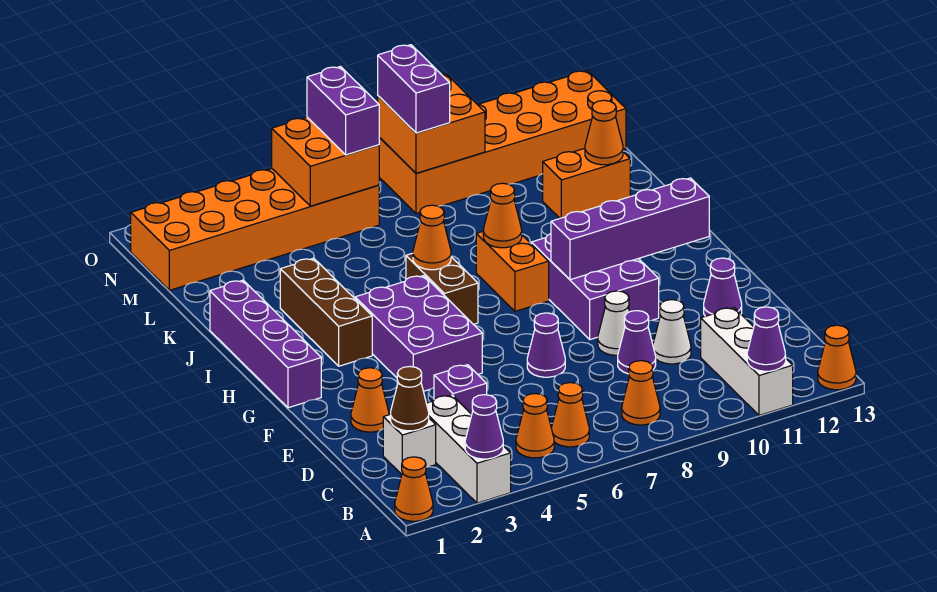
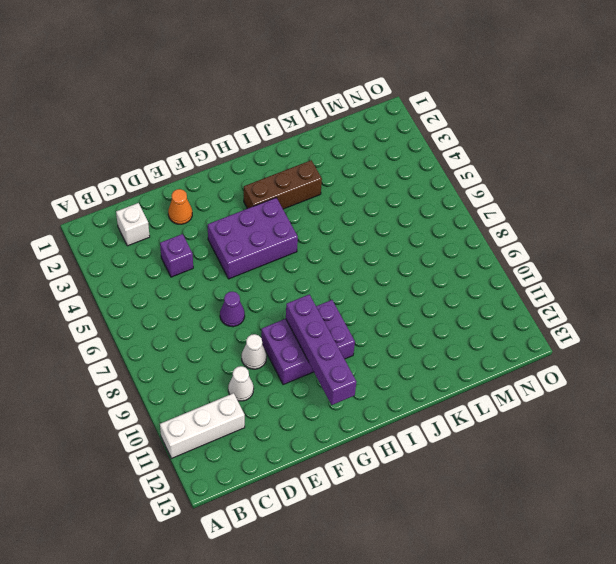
none -> orange 1x1 cone [395,457,433,521]
none -> white 1x3 brick [426,395,511,503]
none -> orange 1x1 cone [818,325,856,390]
none -> orange 1x1 cone [516,394,554,458]

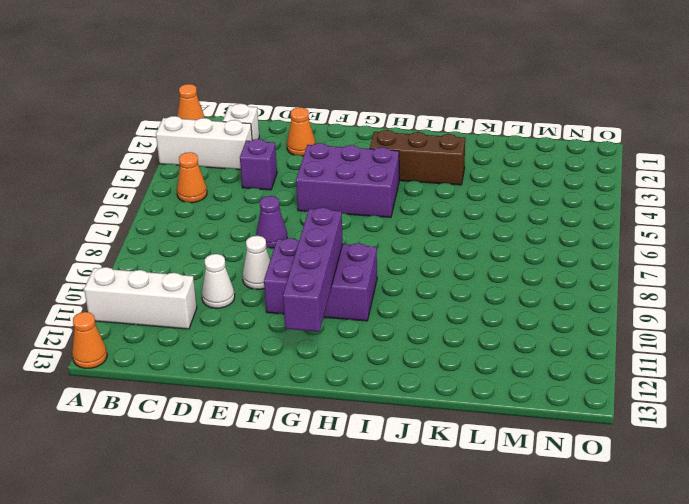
none -> orange 1x1 cone [551,383,589,447]
none -> orange 1x1 cone [622,361,660,425]
none -> purple 1x1 cone [618,311,656,374]
none -> purple 1x1 cone [704,258,742,316]

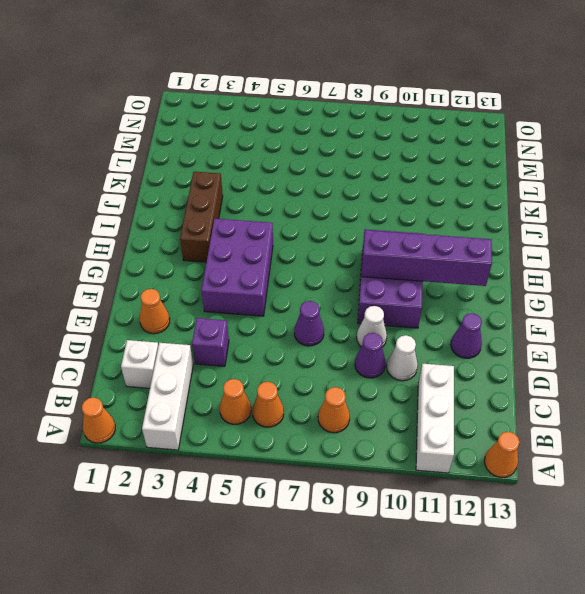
none -> purple 1x4 brick [210,280,321,408]
none -> brown 1x2 brick [406,253,478,324]
none -> orange 1x2 brick [476,232,549,311]
none -> orange 1x2 brick [543,148,630,218]

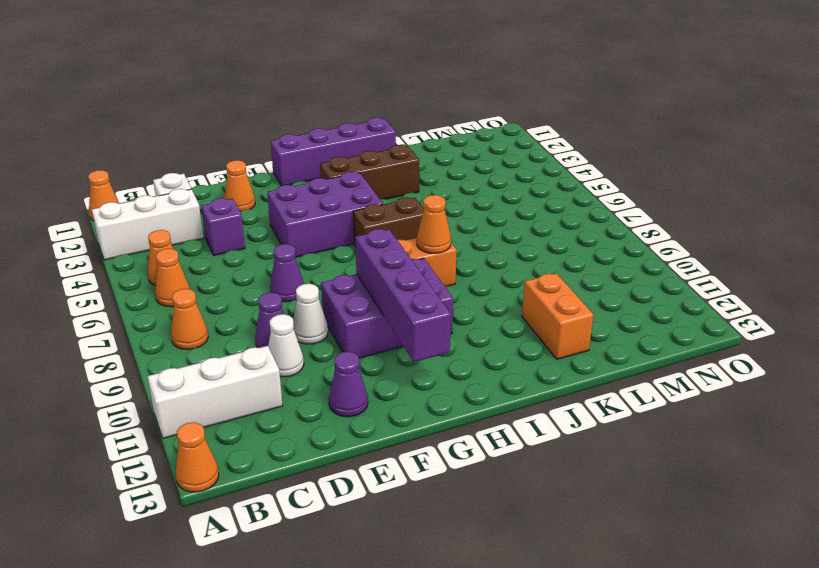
none -> orange 2x6 brick [131,169,379,290]
none -> orange 2x6 brick [379,71,626,214]
none -> purple 1x1 cone [465,395,503,459]
none -> purple 1x1 cone [747,307,786,371]

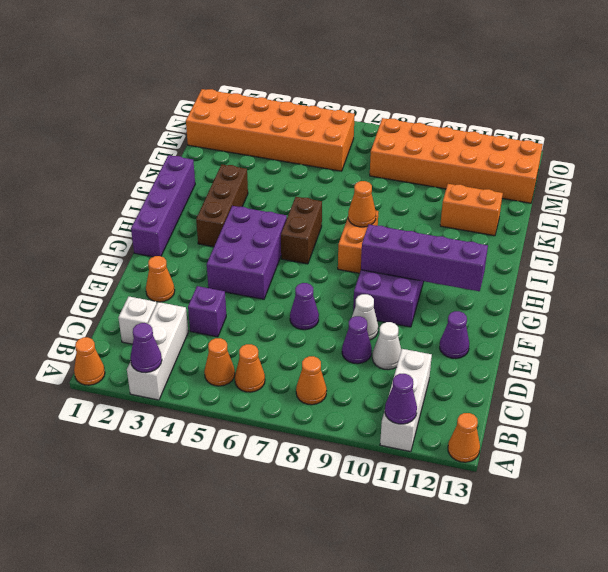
none -> brown 1x1 cone [391,366,429,431]
none -> orange 1x1 cone [413,205,451,270]
none -> orange 1x1 cone [585,100,623,165]
none -> orange 2x2 brick [272,117,379,206]

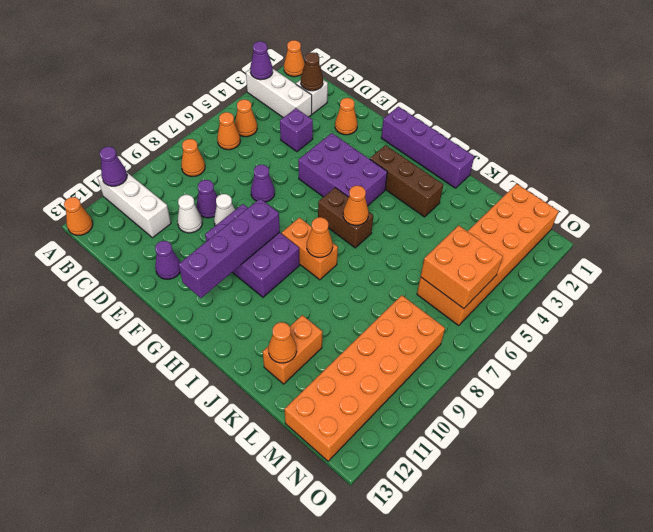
none -> orange 2x2 brick [378,74,485,173]
none -> purple 1x2 brick [307,67,379,155]
none -> purple 1x2 brick [378,45,450,133]

